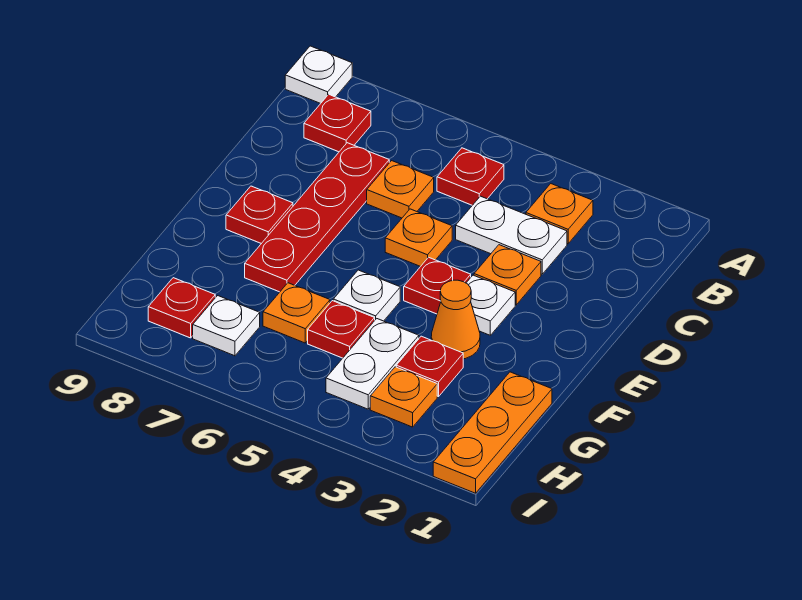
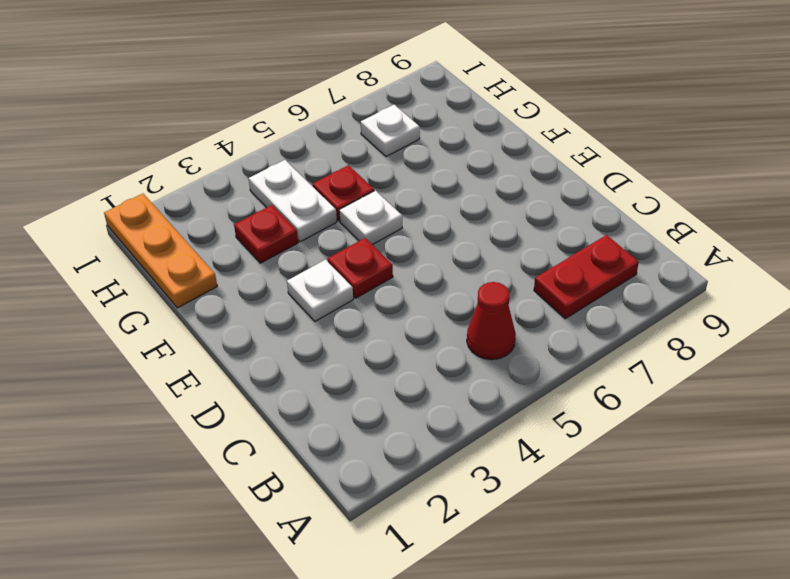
red 1x1 cone [467,282,516,360] -> red 1x1 plate [437,148,504,205]
red 1x2 plate [534,235,639,319] -> red 1x1 plate [304,94,371,152]
none -> white 1x1 plate [285,46,352,104]
none -> orange 1x1 plate [526,184,593,244]
none -> white 1x2 plate [456,196,567,274]

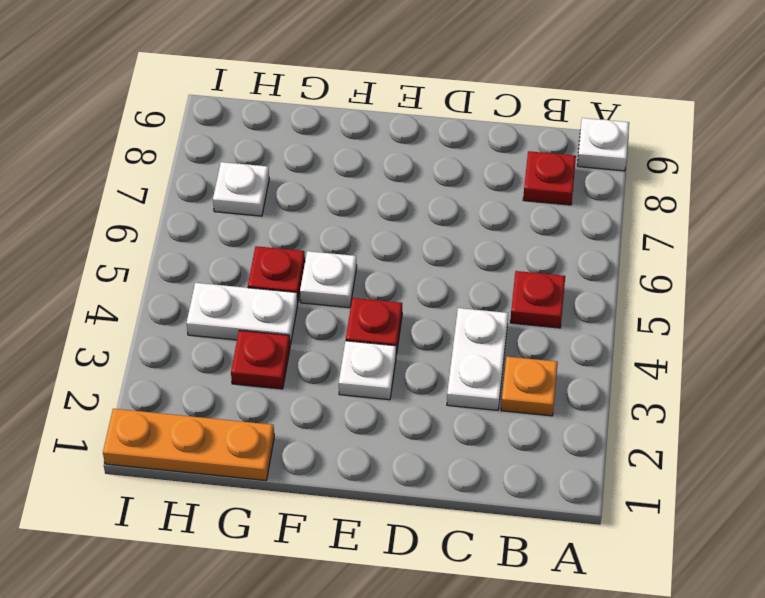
none -> orange 1x1 plate [367,161,434,218]
none -> red 1x4 plate [245,143,389,292]
none -> orange 1x1 plate [474,245,541,305]

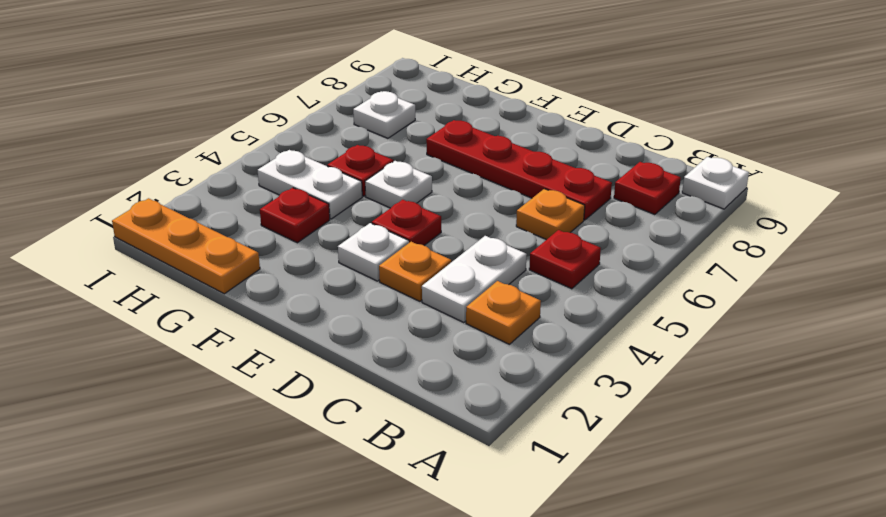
none -> orange 1x1 plate [385,209,452,267]
none -> red 1x1 plate [226,186,293,244]
none -> orange 1x1 cone [431,280,480,359]

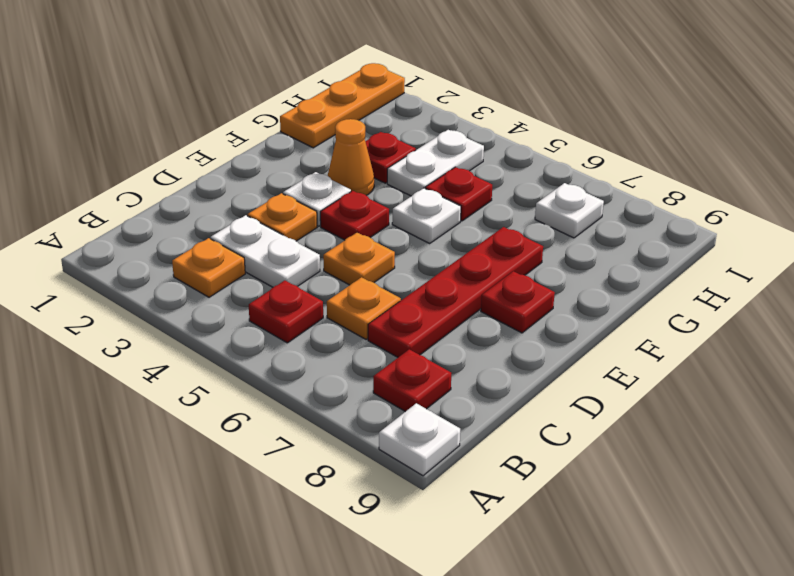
none -> orange 1x1 plate [263,283,330,343]
none -> orange 1x1 plate [370,367,437,427]
none -> red 1x1 plate [148,278,215,338]

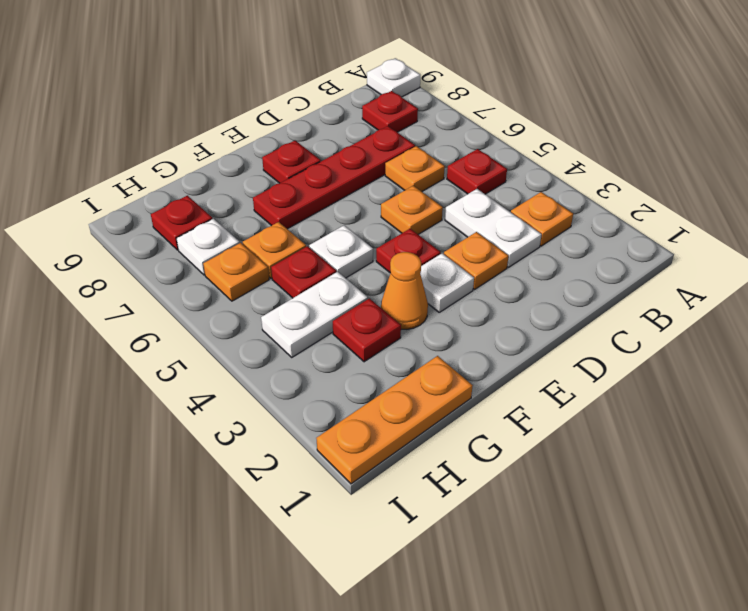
orange 1x1 plate [203,243,269,301] -> orange 1x1 plate moved to [370,367,437,427]

